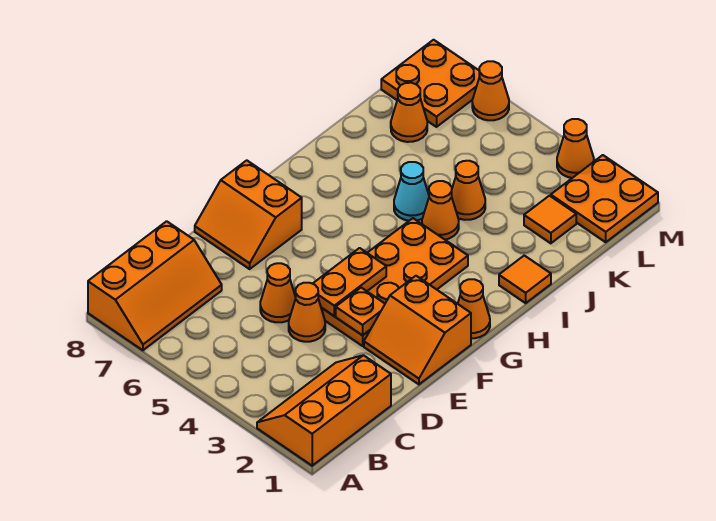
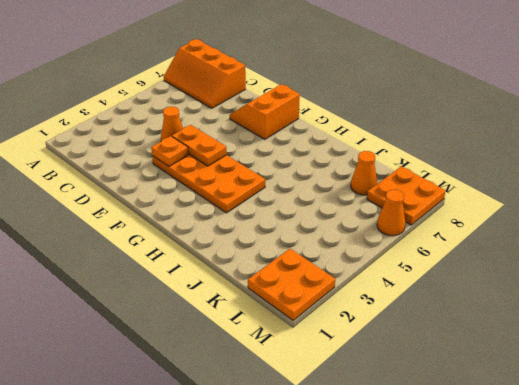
none -> orange 2x3 slope [257,355,391,466]
none -> orange 1x1 cone [260,263,296,322]
none -> orange 2x2 slope [364,276,471,384]

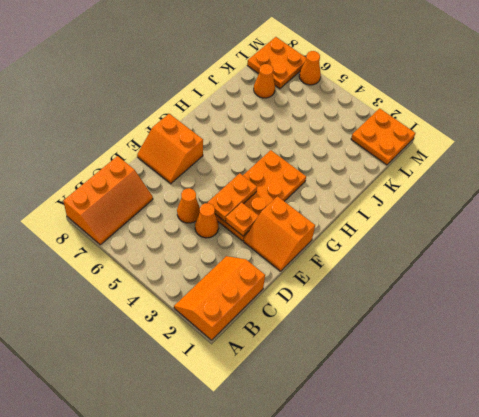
none -> orange 1x1 cone [458,279,490,338]
none -> orange 1x1 tile [499,255,551,303]
none -> orange 1x1 cone [422,181,459,240]

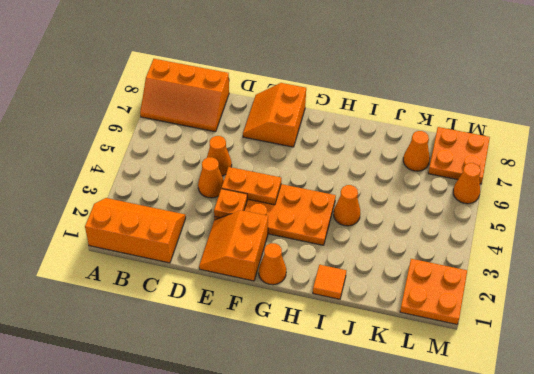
none -> cyan 1x1 cone [394,162,429,221]
none -> orange 1x1 cone [452,161,485,220]
none -> orange 1x1 tile [524,196,576,243]

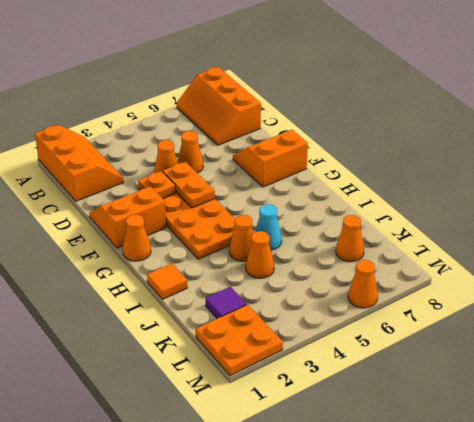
purple 1x1 tile [206,287,247,318] -> orange 1x1 tile [524,196,576,243]
none -> orange 2x2 plate [381,40,480,127]
none -> orange 1x1 cone [557,119,594,178]

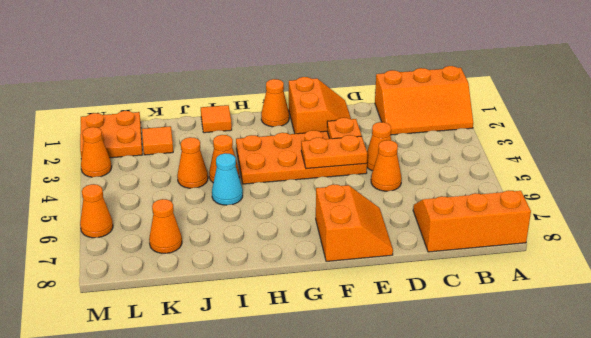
none -> orange 2x2 plate [381,40,480,127]

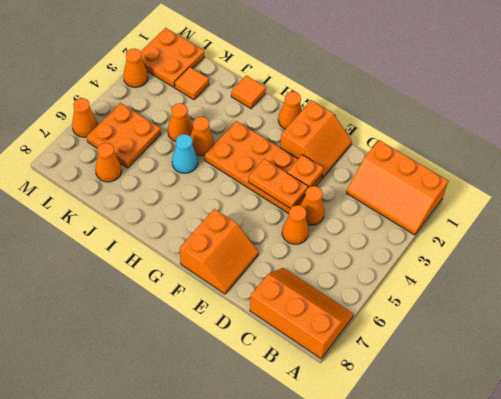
orange 2x2 plate [87,103,161,168] -> orange 2x2 plate moved to [381,40,480,127]

